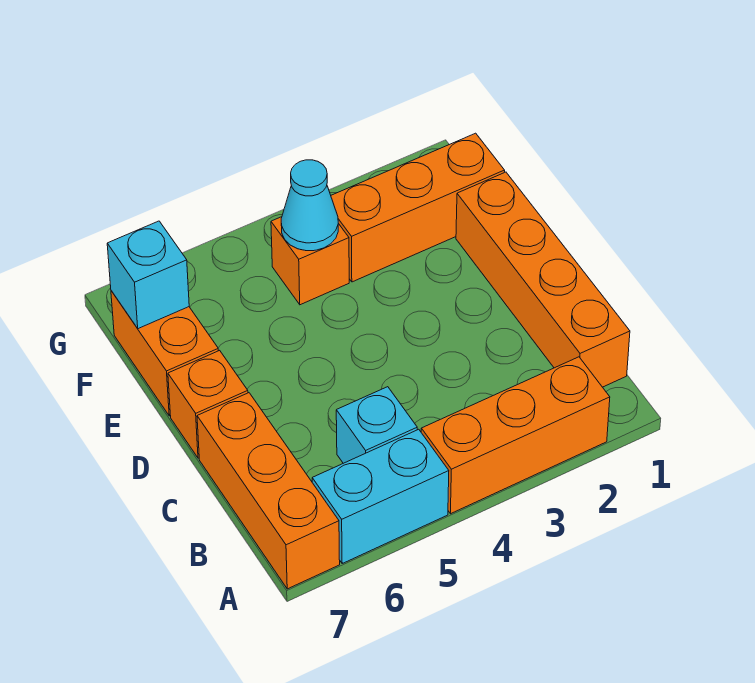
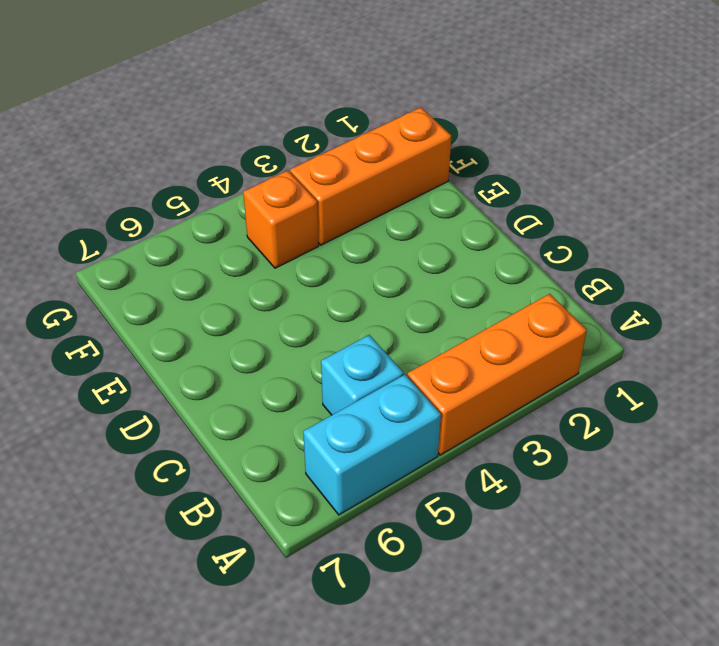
none -> orange 1x3 brick [197,393,340,589]
none -> orange 1x4 brick [456,172,630,387]

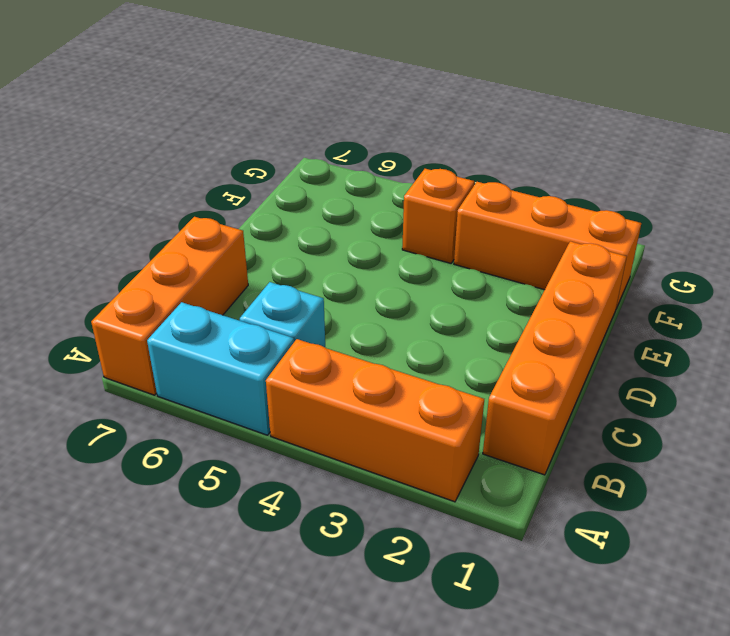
none -> orange 1x1 brick [168,350,248,458]
none -> orange 1x2 brick [111,291,218,416]

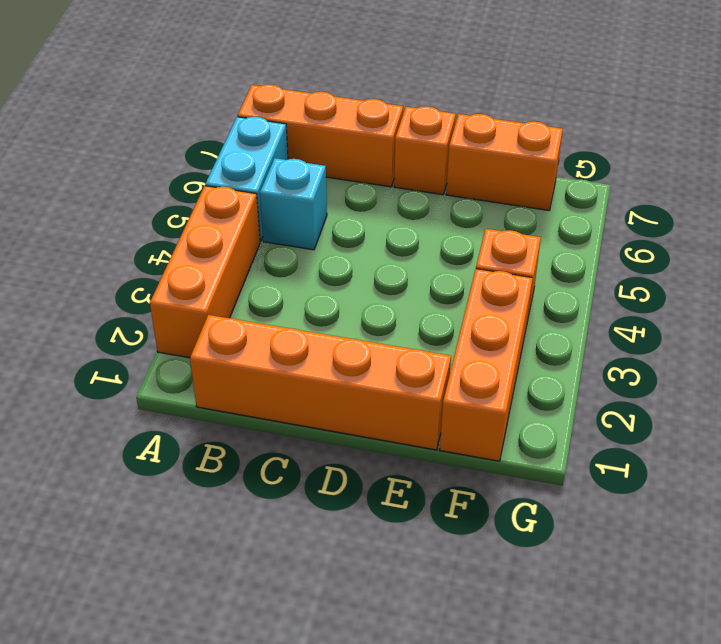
none -> cyan 1x1 cone [281,160,338,251]
none -> cyan 1x1 brick [107,221,189,329]

